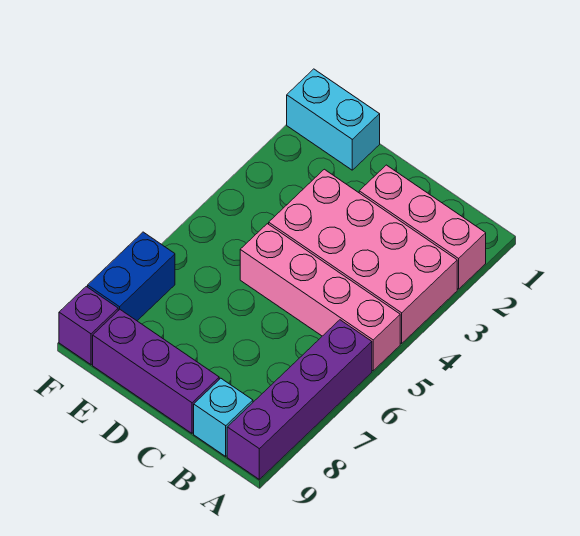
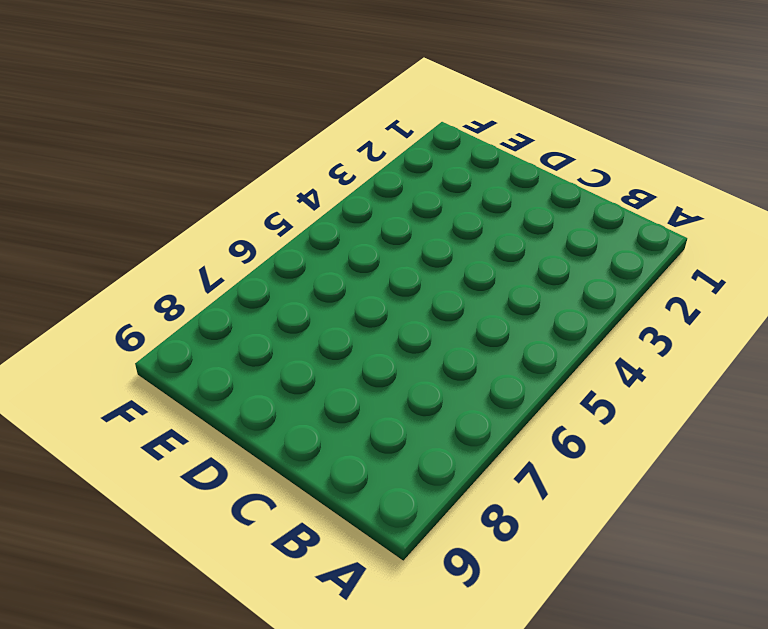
none -> pink 1x3 brick [359,165,486,289]
none -> pink 2x4 brick [269,169,457,343]

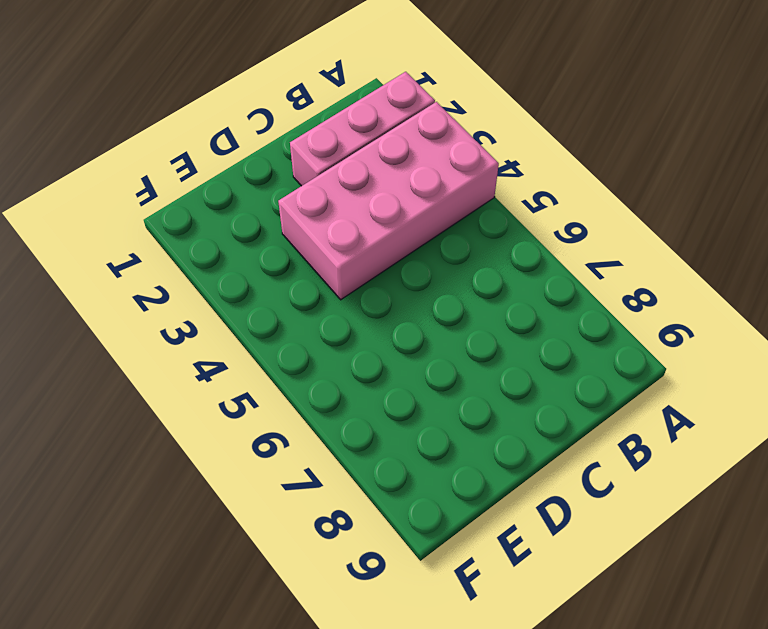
none -> pink 1x4 brick [240,224,400,371]
none -> purple 1x4 brick [227,320,372,479]

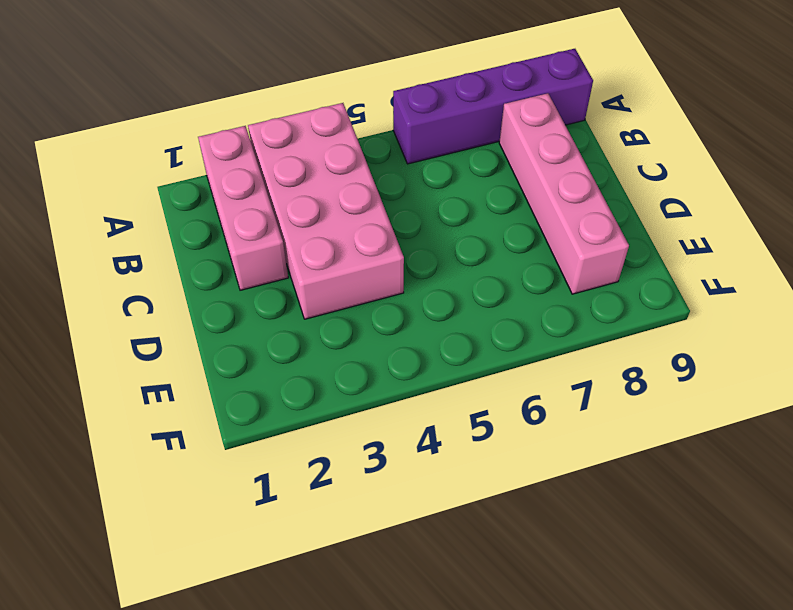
pink 1x4 brick [499,93,629,294] -> pink 1x4 brick moved to [240,224,400,371]
none -> cyan 1x1 brick [194,378,253,456]
none -> purple 1x3 brick [93,310,219,433]

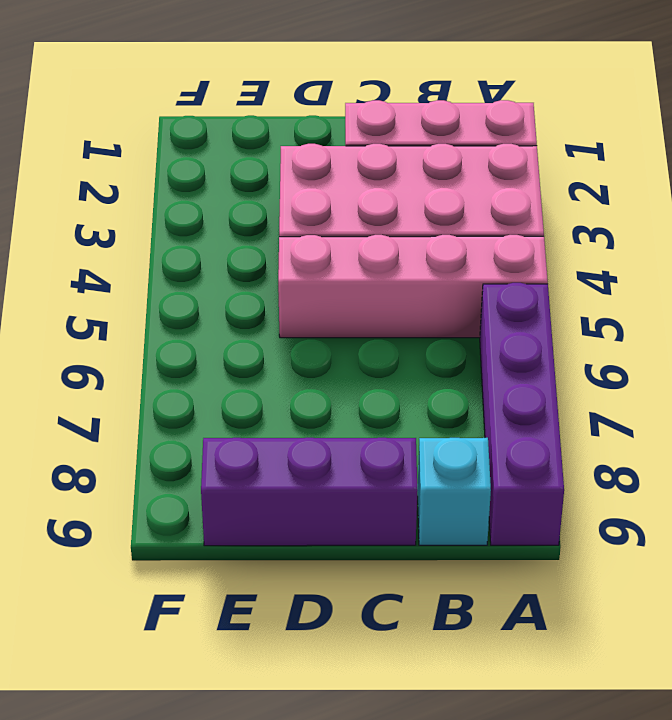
none -> cyan 1x2 brick [287,69,380,170]
none -> blue 1x2 brick [88,232,175,321]

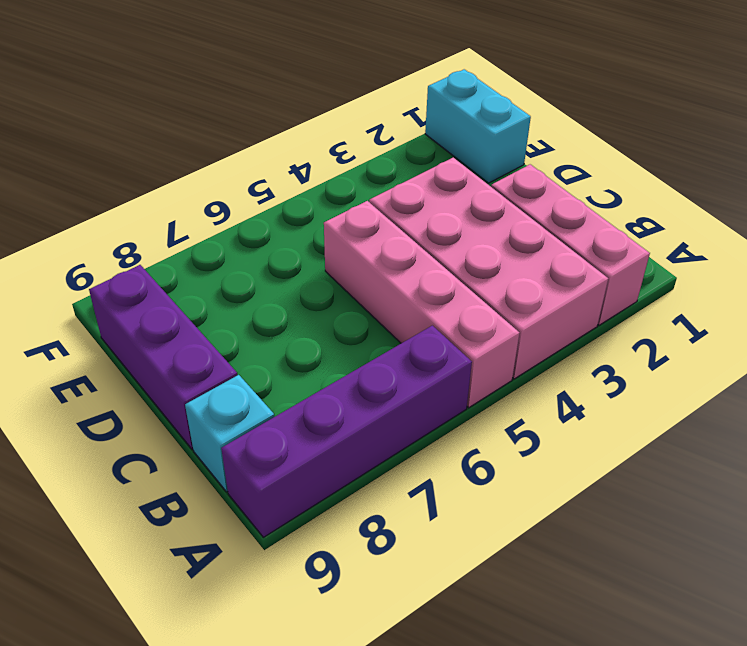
none -> blue 1x2 brick [88,232,175,321]
none -> purple 1x1 brick [59,286,118,365]

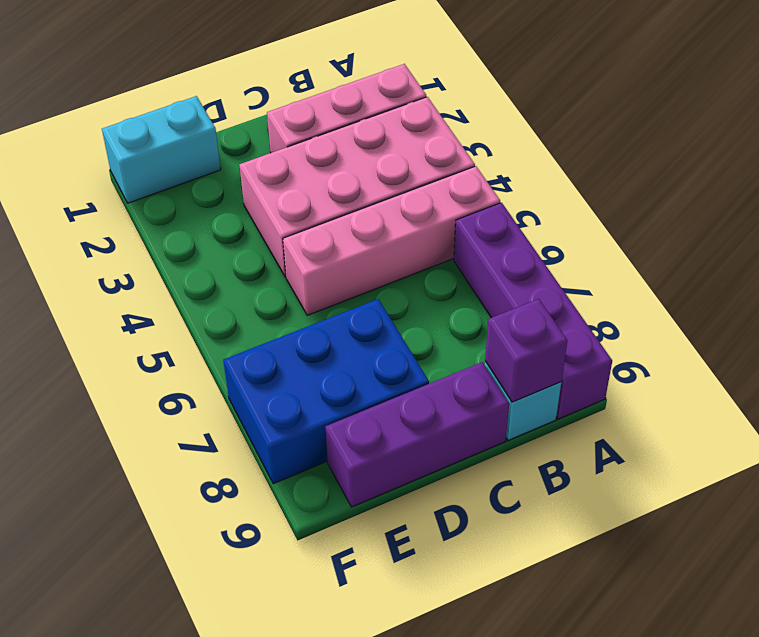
purple 1x1 brick [485,299,567,402] -> purple 1x1 brick moved to [59,286,118,365]
blue 2x3 brick [223,299,429,484] -> blue 1x2 brick [88,232,175,321]

